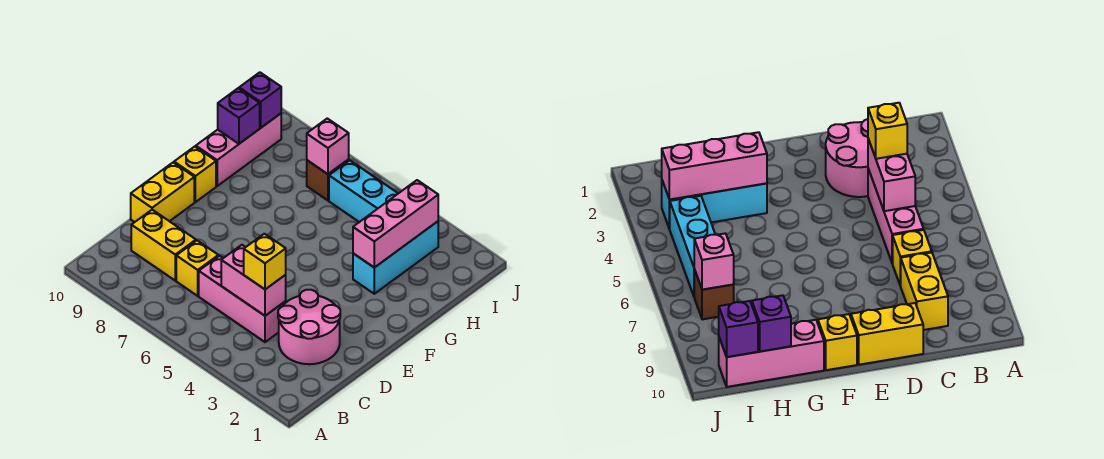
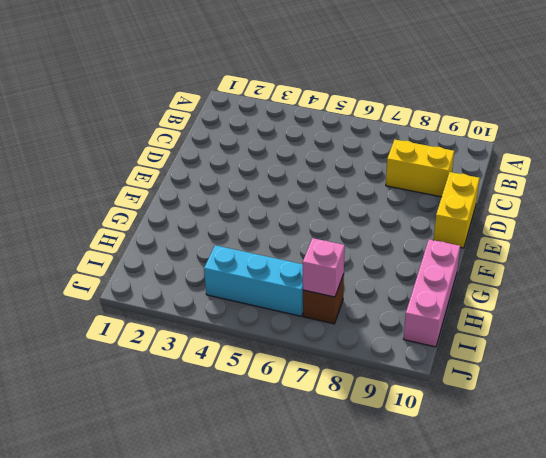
none -> pink 2x2 round brick [278,290,340,364]
none -> pink 1x3 brick [199,256,286,342]
none -> yellow 1x1 brick [176,241,218,296]

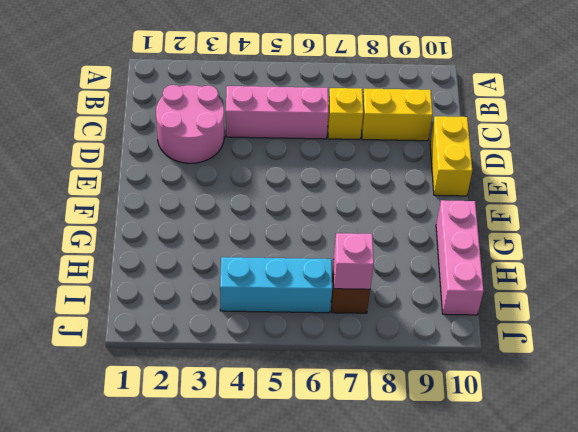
none -> yellow 1x1 brick [174,147,216,202]
none -> cyan 1x3 brick [353,221,438,294]
none -> pink 1x2 brick [221,245,286,316]

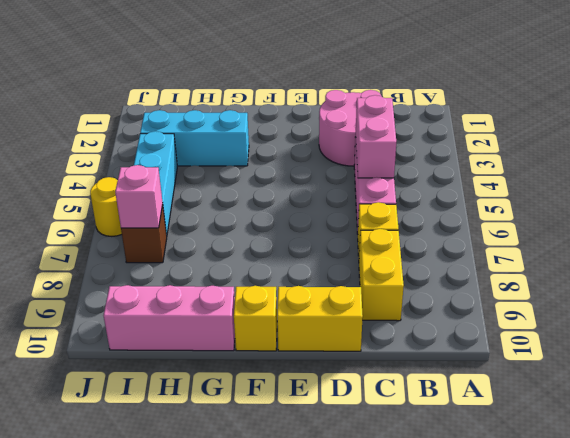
yellow 1x1 round brick [90,177,122,236] -> none
none -> pink 1x3 brick [353,180,438,268]
none -> purple 1x1 brick [218,88,260,144]
none -> purple 1x1 brick [239,72,281,128]

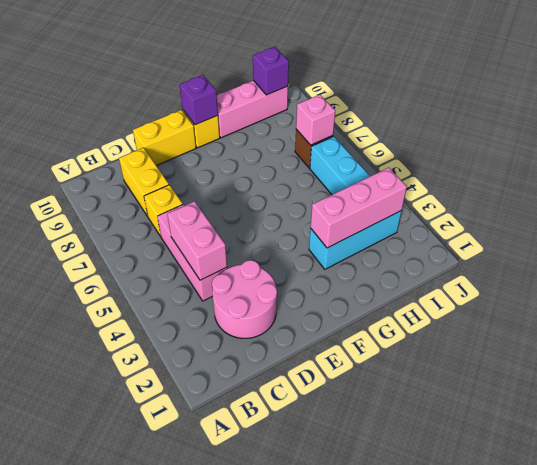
purple 1x1 brick [180,75,218,125] -> purple 1x1 brick moved to [218,88,260,144]
none -> yellow 1x1 brick [244,234,286,289]

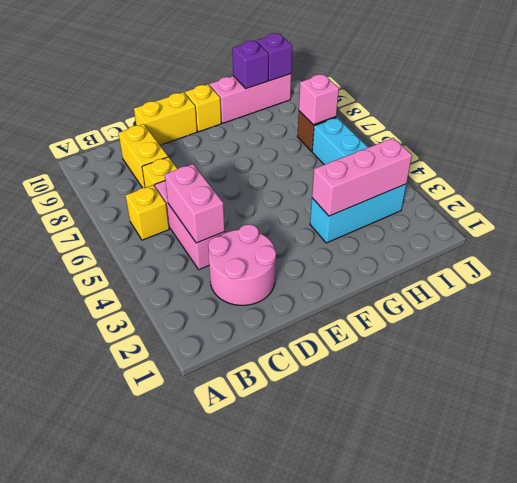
yellow 1x1 brick [126,185,169,240] -> yellow 1x1 brick moved to [244,234,286,289]

